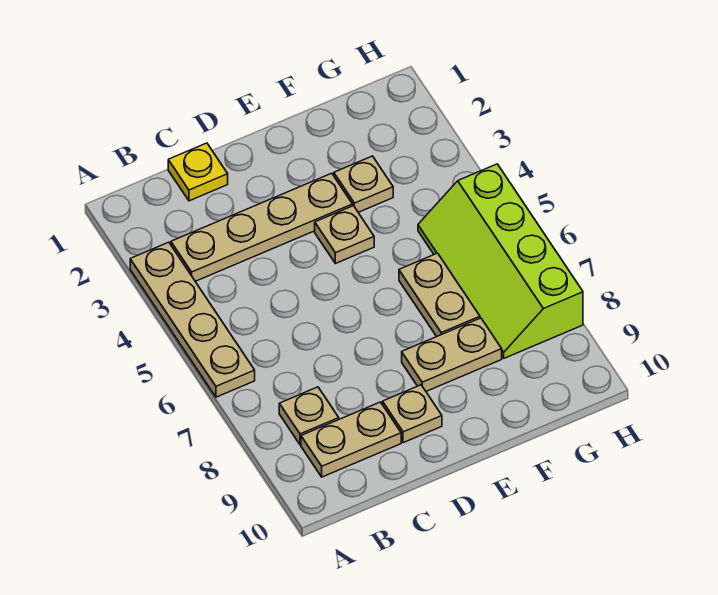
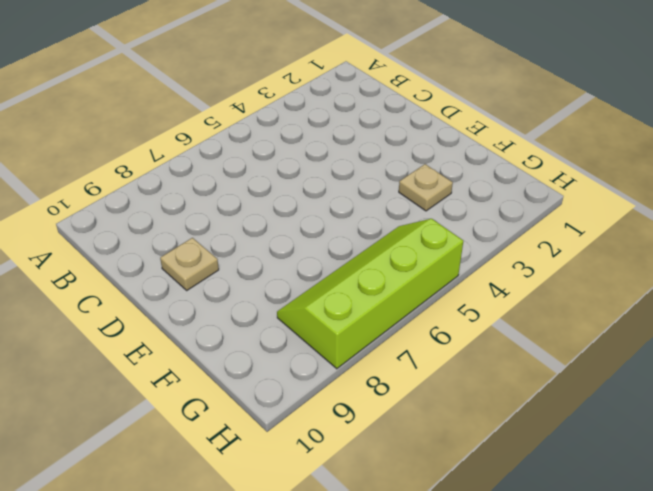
none -> tan 1x4 plate [130,242,255,397]
none -> tan 1x4 plate [171,173,353,281]

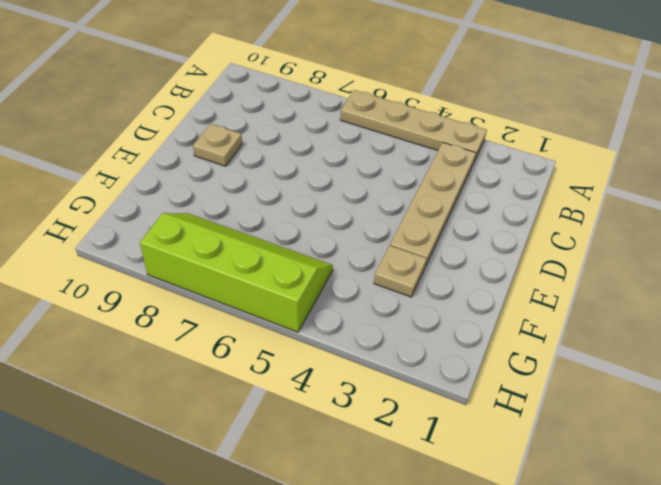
none -> tan 1x1 plate [279,387,339,445]
none -> tan 1x2 plate [301,402,401,477]

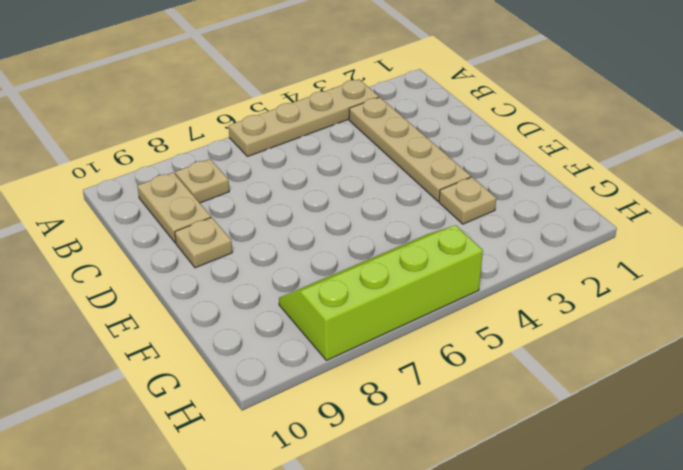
none -> yellow 1x1 plate [168,143,228,201]
none -> tan 1x1 plate [315,206,374,264]

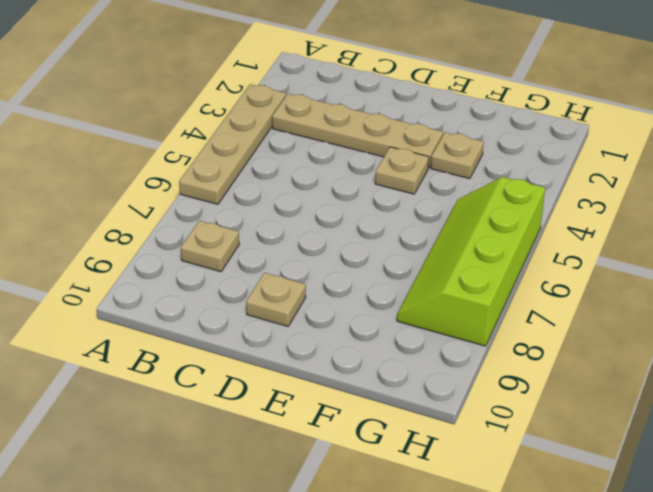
none -> tan 1x2 plate [301,402,401,477]
none -> yellow 1x1 plate [168,143,228,201]

